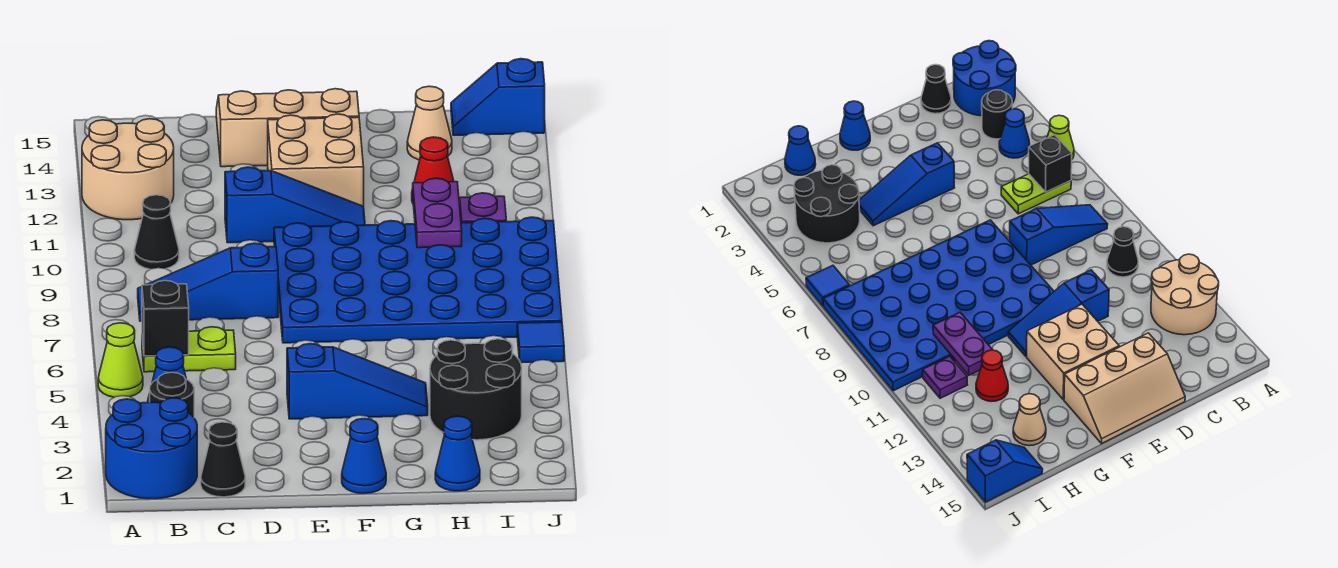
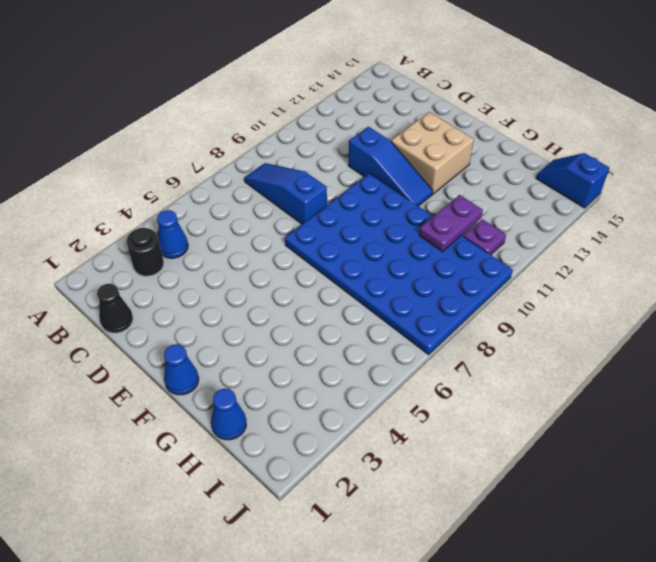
none -> blue 2x2 round brick [106,398,197,499]
none -> lime 1x1 cone [98,323,143,397]
none -> tan 2x2 round brick [82,119,174,220]

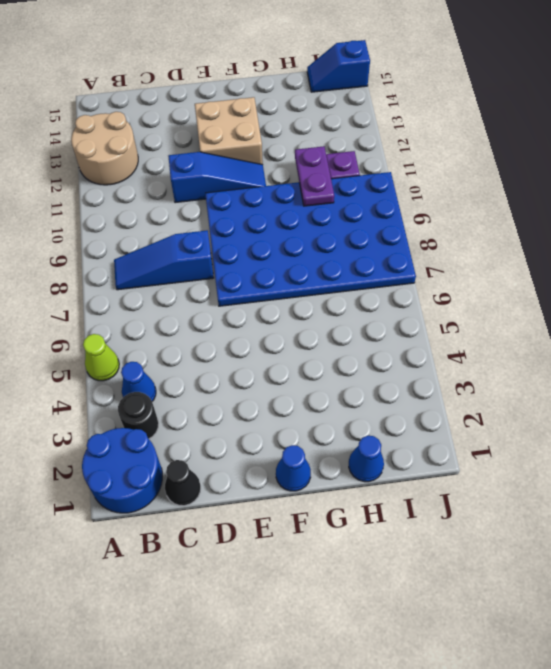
none -> lime 1x2 plate [142,327,236,372]
none -> black 1x1 cone [134,195,179,269]
none -> tan 2x3 slope [216,89,359,167]

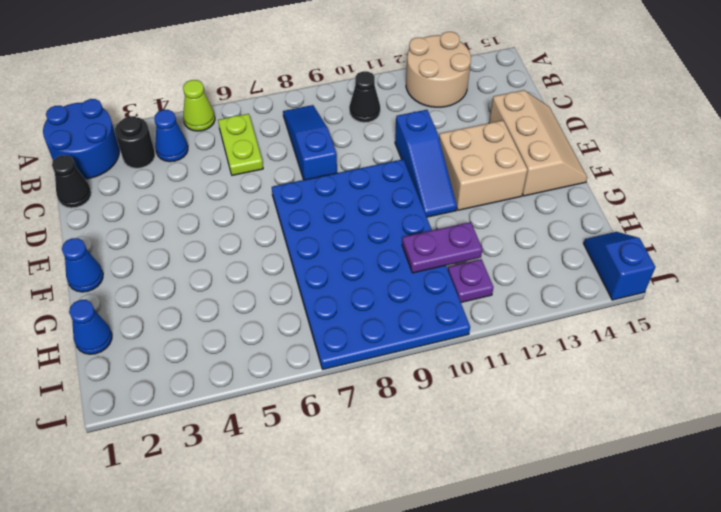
none -> blue 1x3 slope [287,344,428,419]
none -> black 2x2 round brick [430,339,522,440]
none -> red 1x1 cone [412,137,454,203]

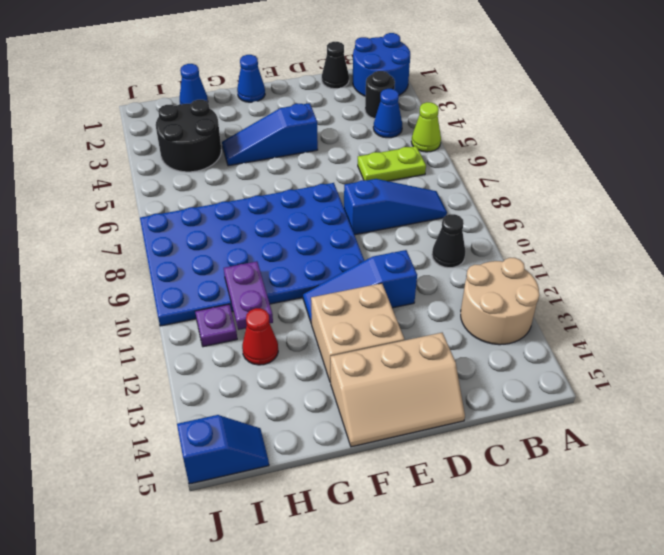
none -> tan 1x1 cone [407,86,452,160]
none -> blue 1x1 tile [517,322,564,363]
none -> black 1x1 brick [142,281,189,356]

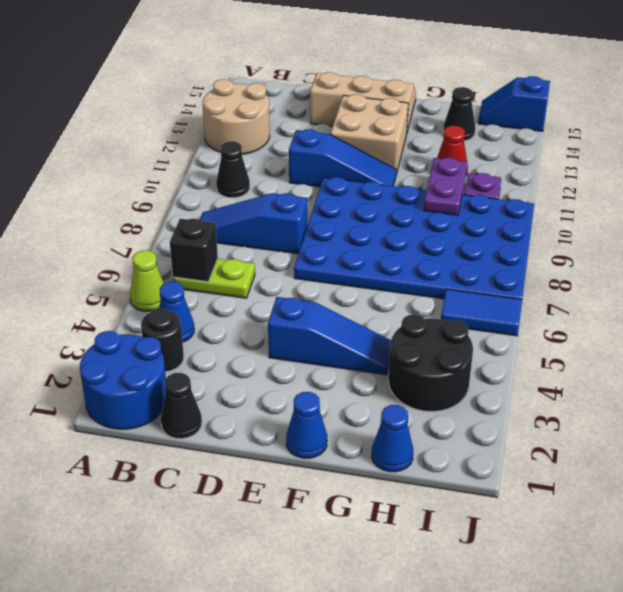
black 1x1 cone [443,87,475,141] -> tan 1x1 cone [407,86,452,160]
blue 1x2 tile [441,289,522,336] -> blue 1x1 tile [517,322,564,363]

